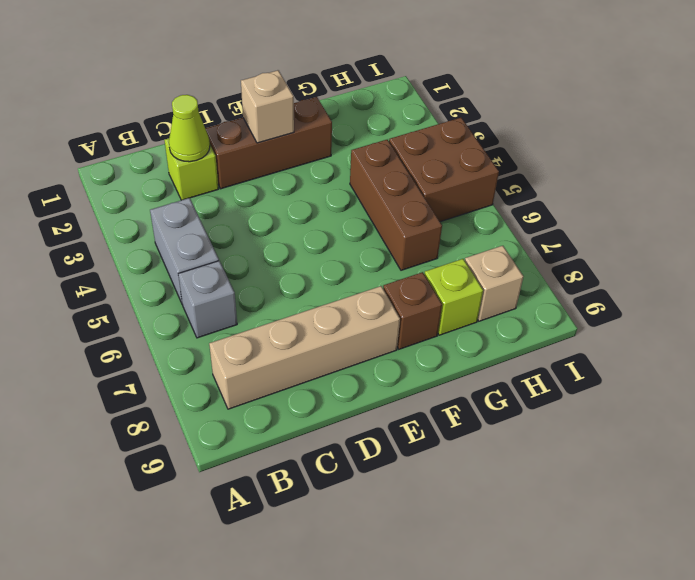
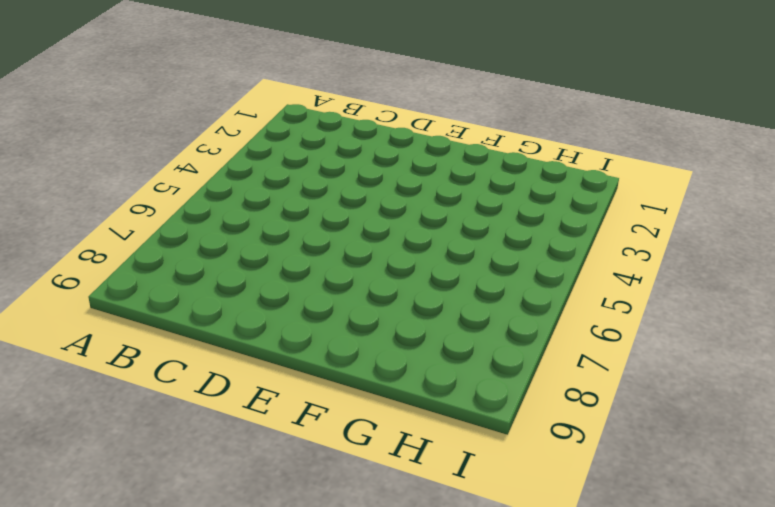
none -> grey 1x2 brick [150,198,219,305]
none -> grey 1x1 brick [178,261,237,338]
none -> tan 1x4 brick [209,286,400,409]

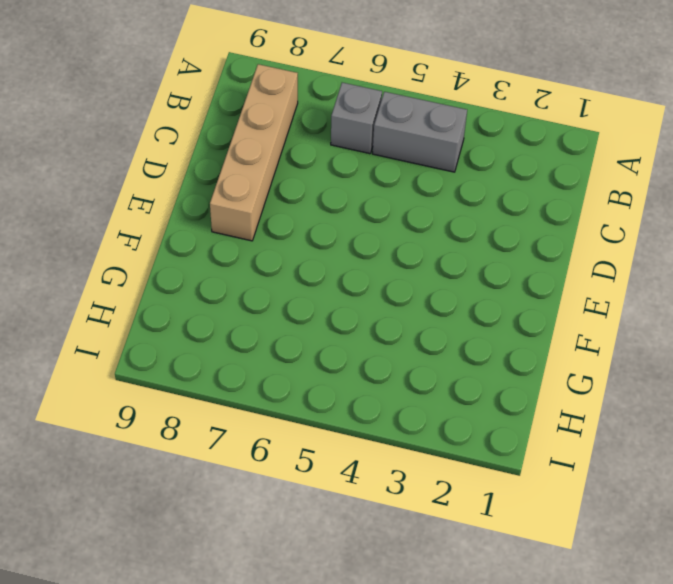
none -> lime 1x1 brick [164,138,218,200]
none -> brown 1x3 brick [205,97,332,189]
none -> brown 1x1 brick [383,272,442,349]

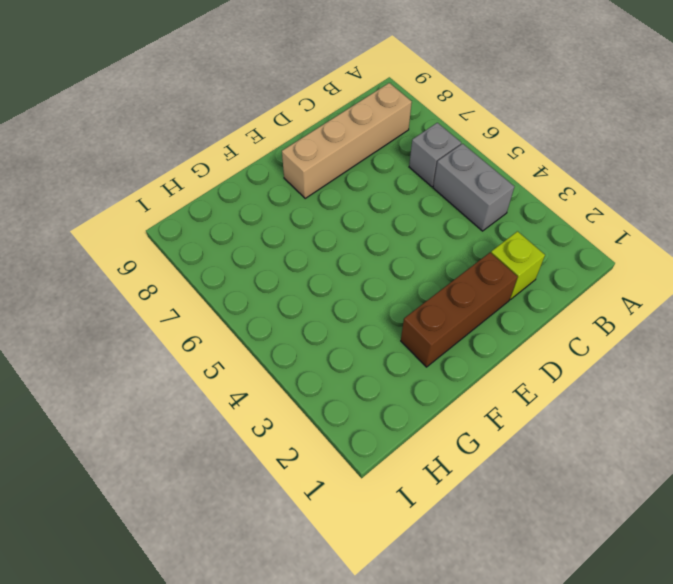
none -> brown 1x1 brick [383,272,442,349]
none -> brown 1x3 brick [350,140,442,270]
none -> lime 1x1 brick [424,259,483,335]

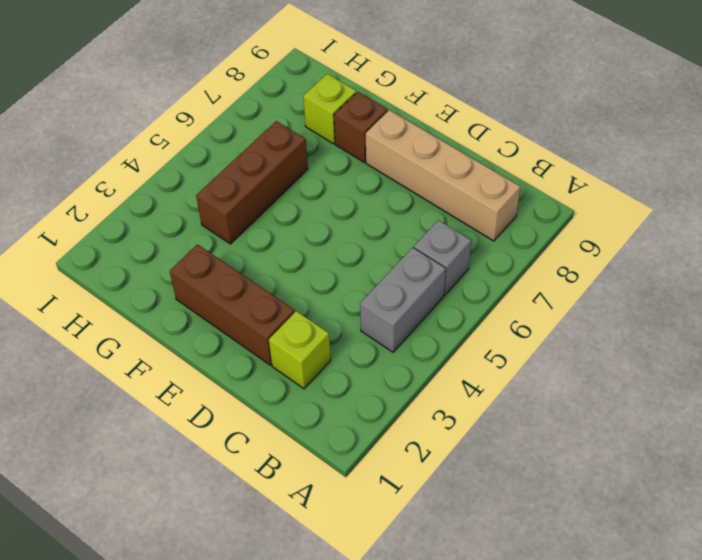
none -> brown 2x2 brick [389,118,499,222]
none -> tan 1x1 brick [465,246,523,321]
none -> lime 1x1 cone [169,95,210,162]

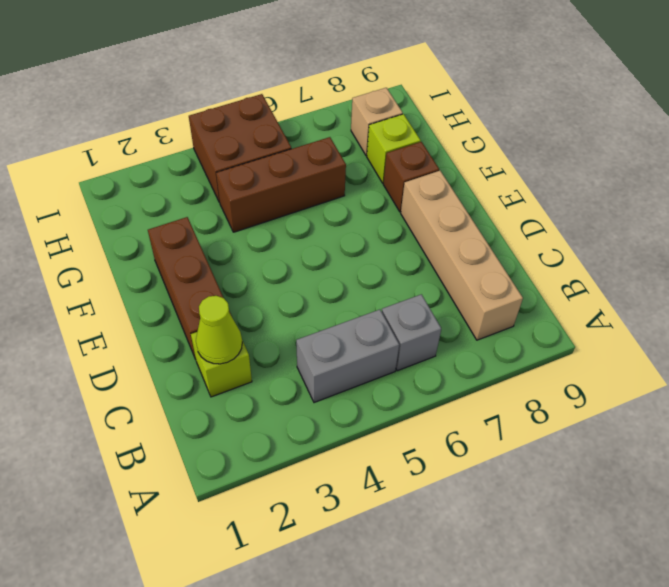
none -> tan 1x1 brick [241,70,294,143]

